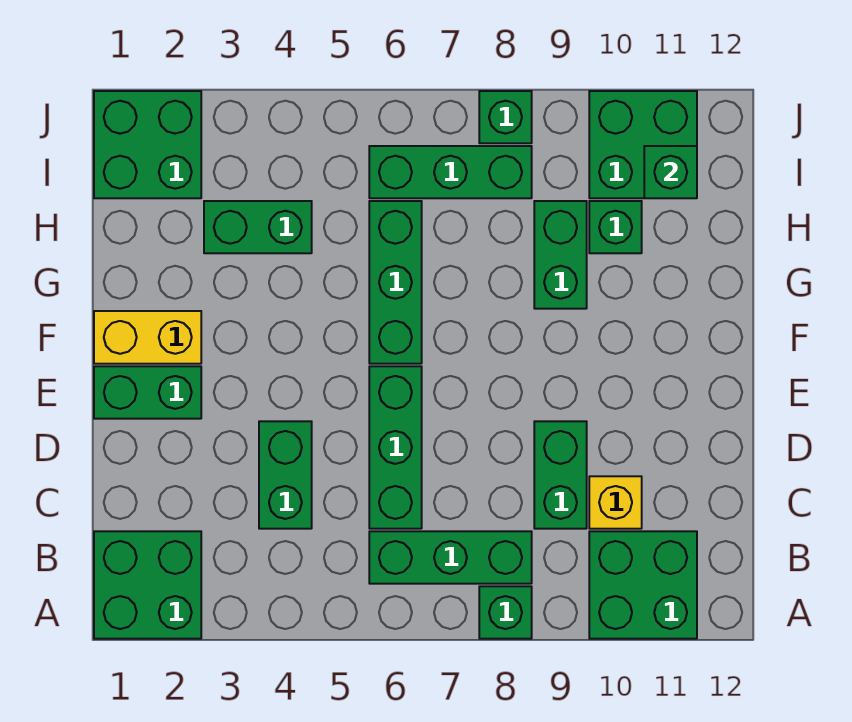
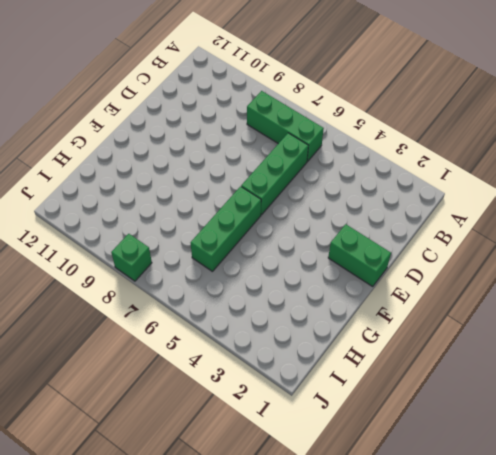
none -> green 2x2 brick [94,531,201,639]
none -> green 1x1 brick [479,586,532,639]
none -> green 2x2 brick [589,531,697,639]

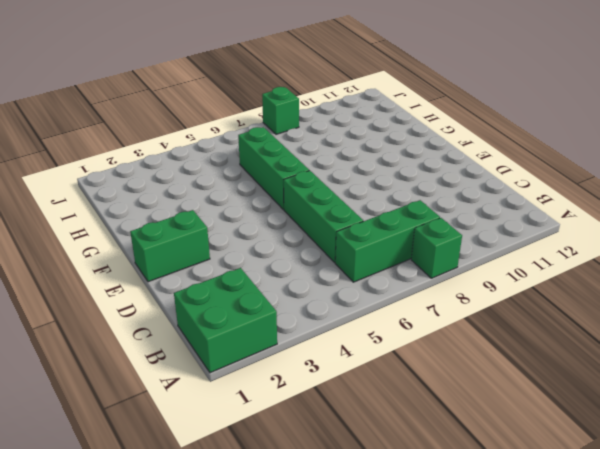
none -> green 2x2 brick [589,531,697,639]
none -> green 1x2 brick [259,421,312,529]
none -> green 1x2 brick [534,421,587,529]

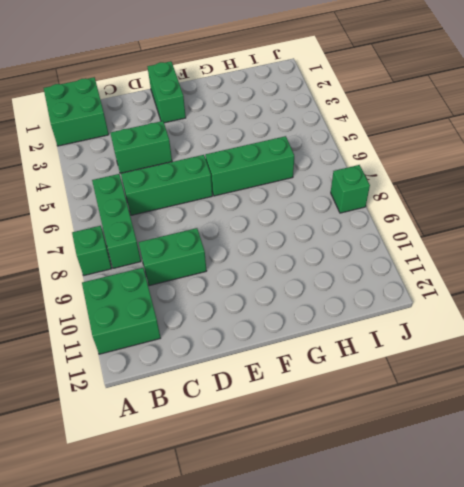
none -> yellow 1x1 brick [589,476,642,529]
none -> yellow 1x2 brick [94,311,201,364]
none -> green 1x2 brick [534,201,587,309]

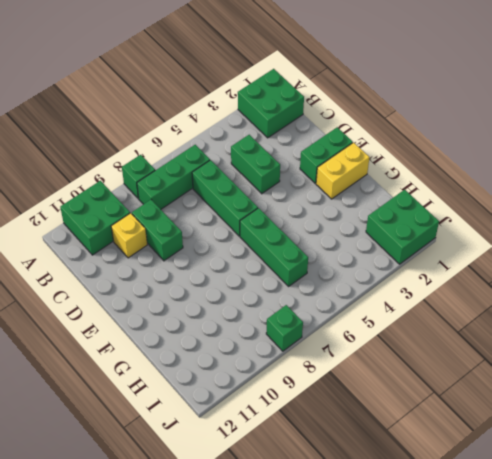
none -> green 1x2 brick [534,201,587,309]
none -> green 1x2 brick [204,201,312,253]
none -> green 1x1 brick [589,201,642,253]

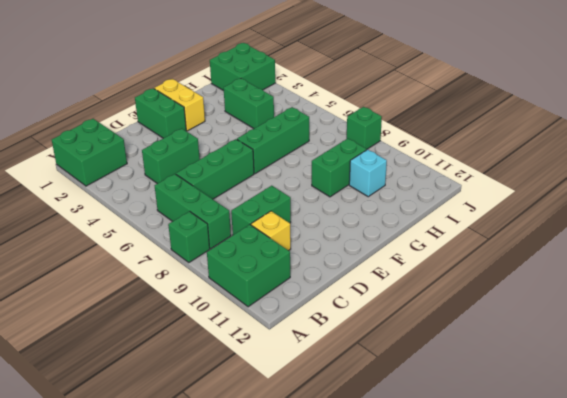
cyan 1x1 brick [349,149,387,197] -> green 1x1 brick [589,201,642,253]
none -> green 1x3 brick [369,146,532,198]
none -> green 2x2 brick [589,91,697,198]
none -> green 1x1 brick [644,146,697,198]

